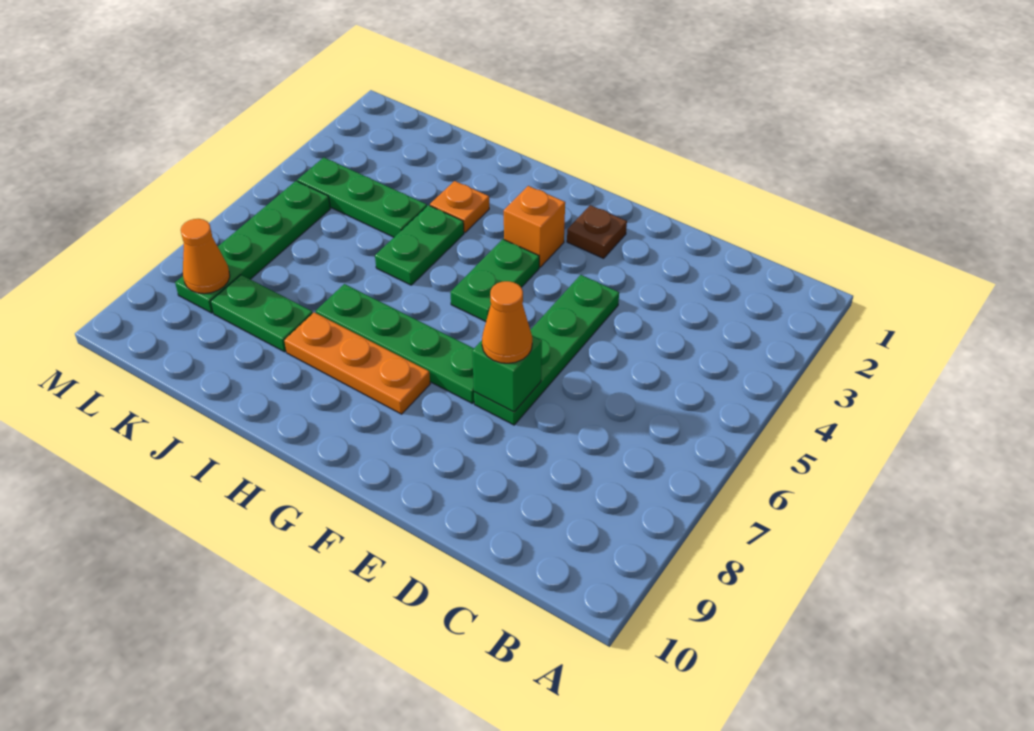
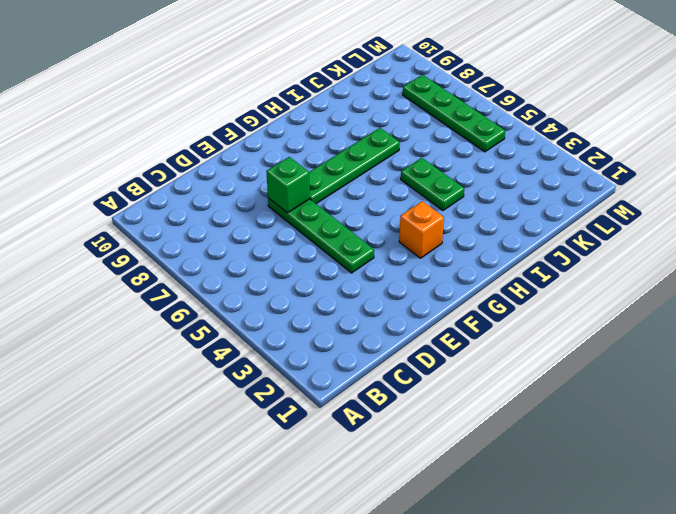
none -> brown 1x1 plate [567,205,627,258]
none -> green 1x2 plate [450,239,539,322]
none -> orange 1x3 plate [284,312,430,414]

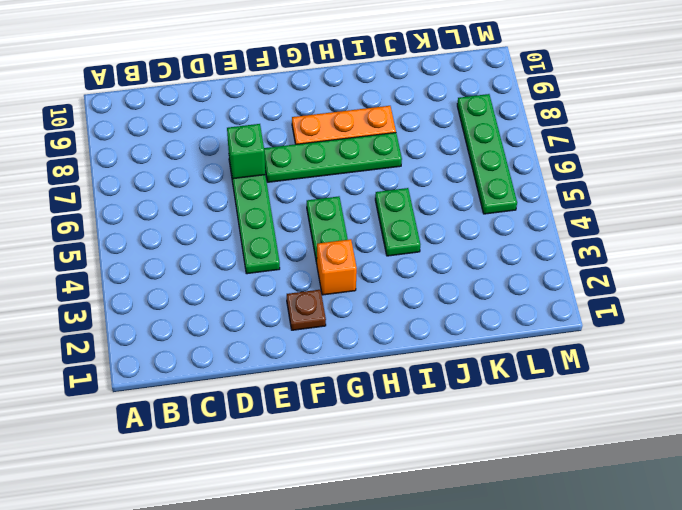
none -> orange 1x1 plate [430,181,489,233]
none -> green 1x3 plate [297,158,427,237]
none -> green 1x2 plate [211,275,313,352]

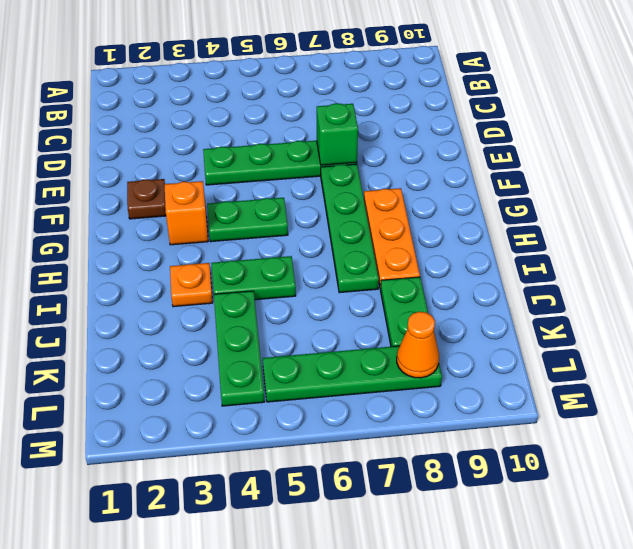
none -> orange 1x1 cone [482,281,532,363]

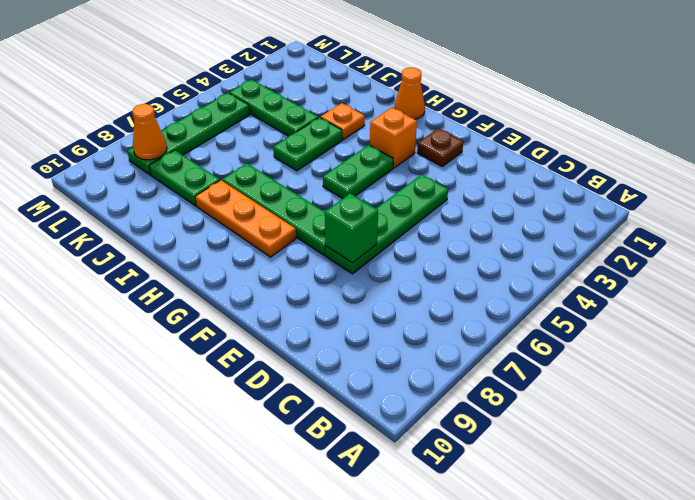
orange 1x1 cone [394,68,425,119] -> orange 1x1 cone moved to [482,281,532,363]

